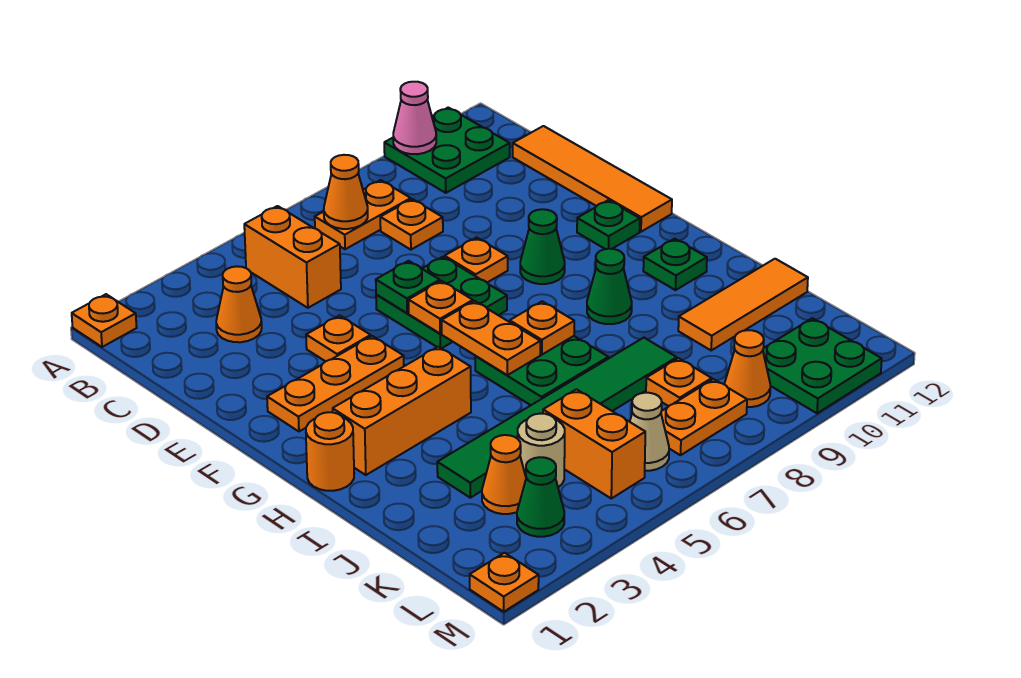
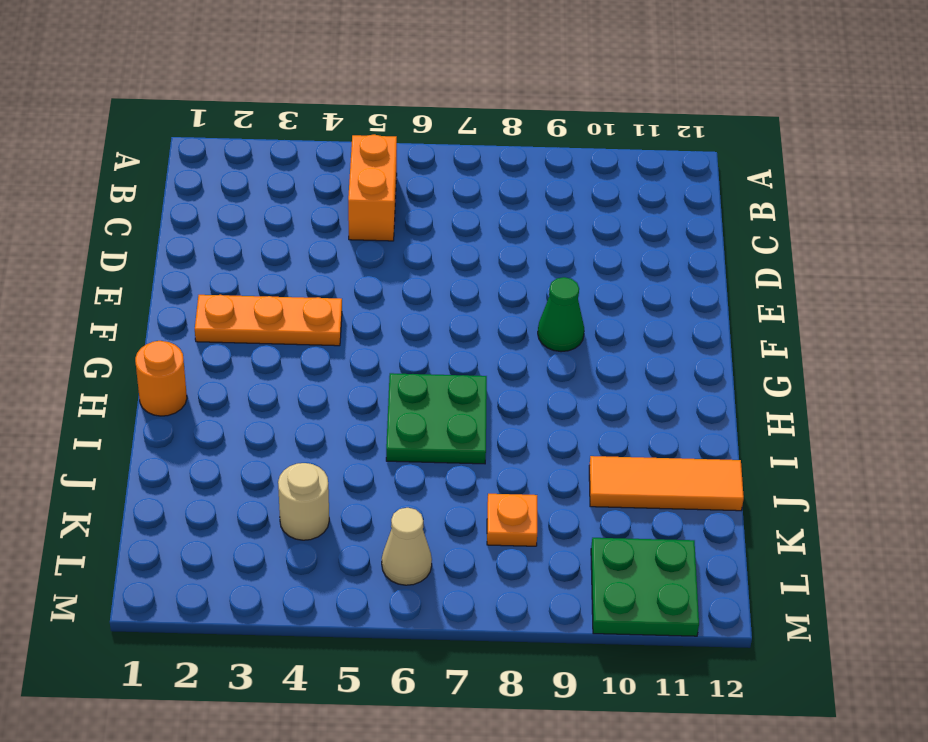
none -> orange 1x1 plate [72,294,137,347]
none -> green 2x2 plate [384,108,510,193]
none -> orange 1x2 plate [315,180,411,249]
none -> orange 1x1 cone [216,266,262,342]

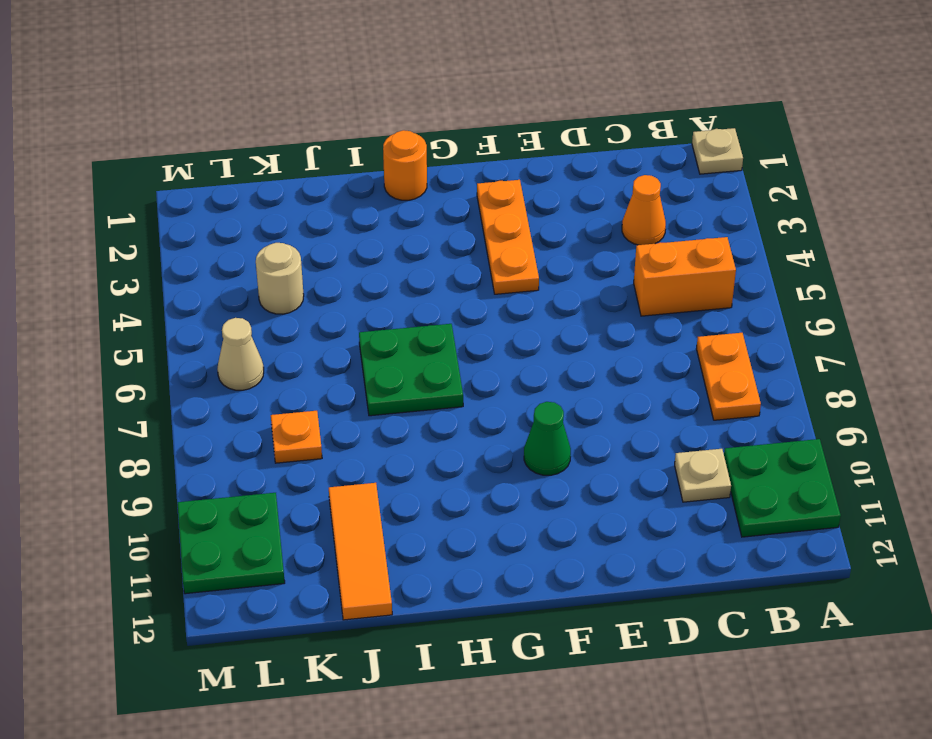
tan 1x1 plate [692,128,743,174] -> orange 1x1 plate [72,294,137,347]
tan 1x1 plate [675,449,731,502] -> none
none -> orange 1x1 plate [380,199,443,250]
none -> orange 1x4 tile [513,126,672,232]
none -> orange 1x1 plate [306,316,371,361]
none -> green 2x2 plate [376,257,507,348]

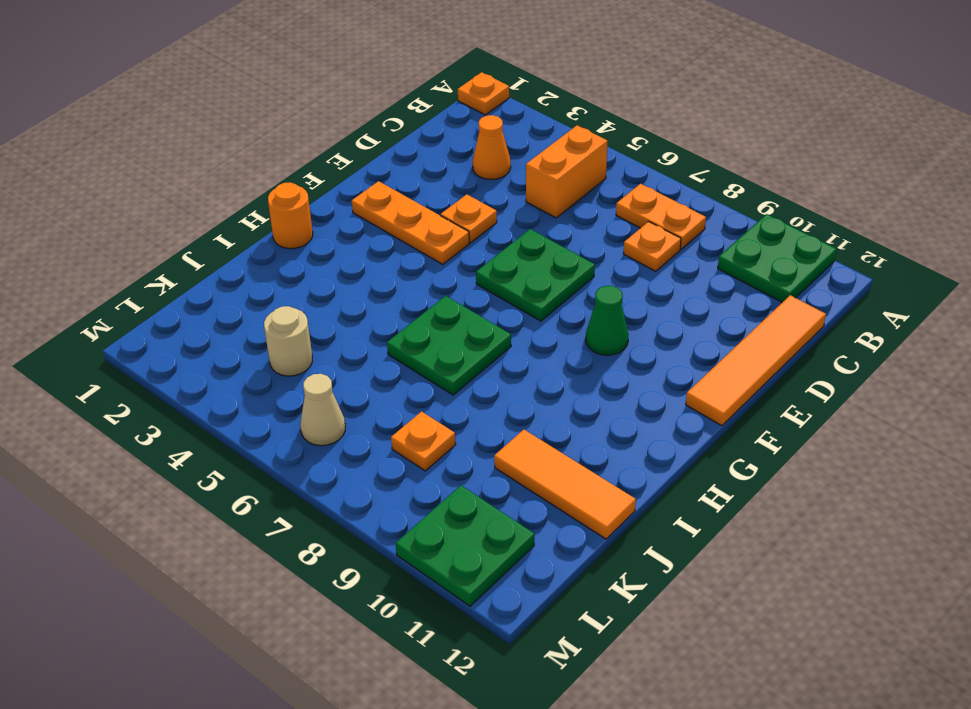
none -> orange 1x1 plate [445,238,508,282]
none -> green 1x1 plate [577,200,640,249]
none -> orange 1x3 brick [333,347,471,475]
none -> green 1x1 cone [587,249,632,324]

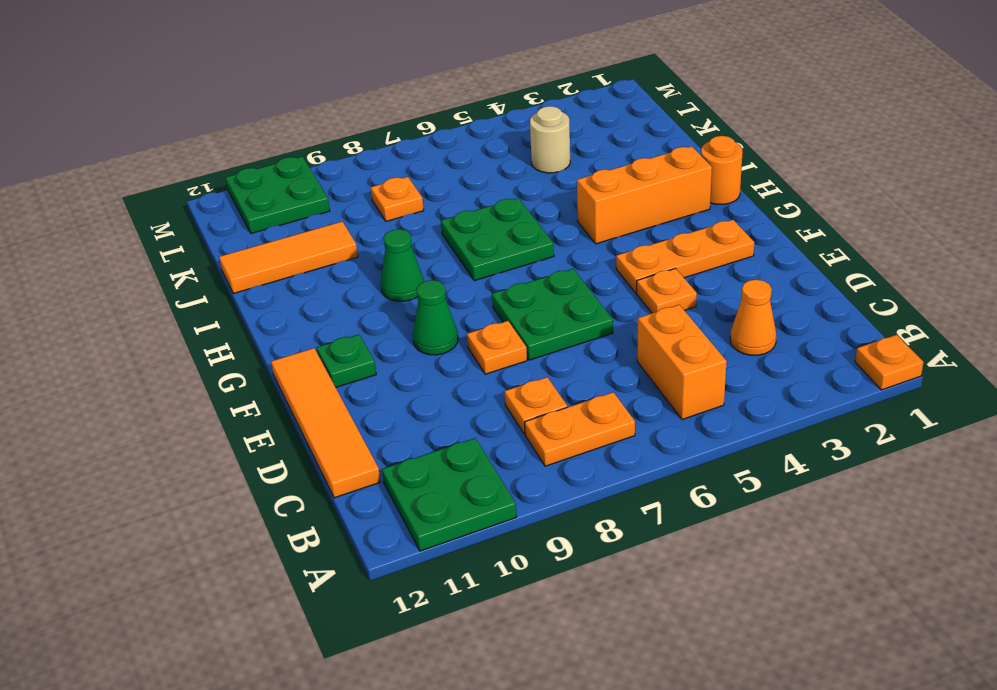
none -> green 1x1 plate [643,239,707,290]
none -> green 1x6 tile [437,338,677,498]
none -> orange 1x1 cone [482,435,526,514]
none -> orange 1x2 brick [543,389,645,498]

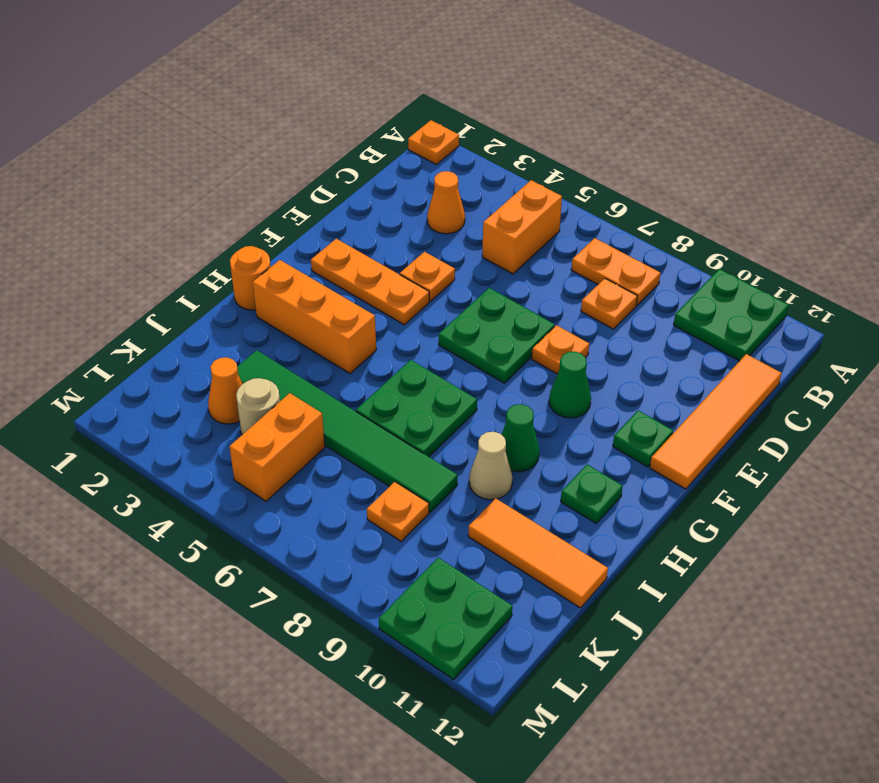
tan 1x1 cone [469,432,513,500] -> tan 1x1 cone moved to [630,393,669,471]
none -> green 1x1 cone [517,457,564,537]
none -> orange 1x2 plate [661,379,747,455]
none -> orange 1x1 cone [725,330,770,407]
none -> orange 1x1 plate [470,553,539,612]

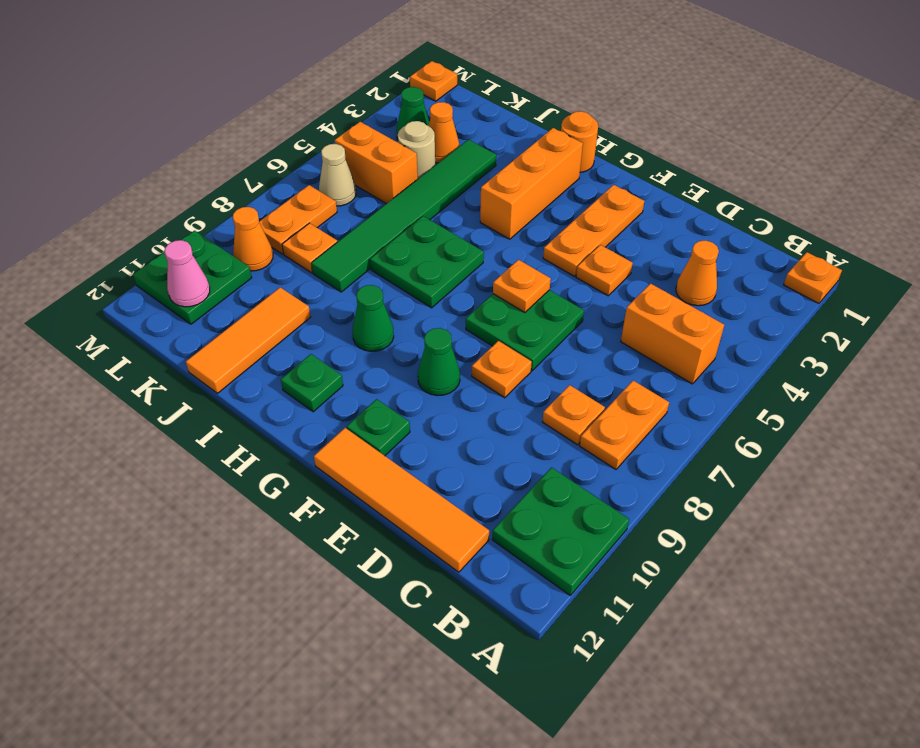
pink 1x1 cone [165,240,210,307] -> pink 1x1 cone moved to [393,82,436,154]
none -> orange 1x1 cone [324,155,368,229]
none -> green 1x1 plate [376,261,440,313]
none -> orange 1x2 plate [442,301,540,375]
none -> orange 1x1 plate [510,301,574,355]

